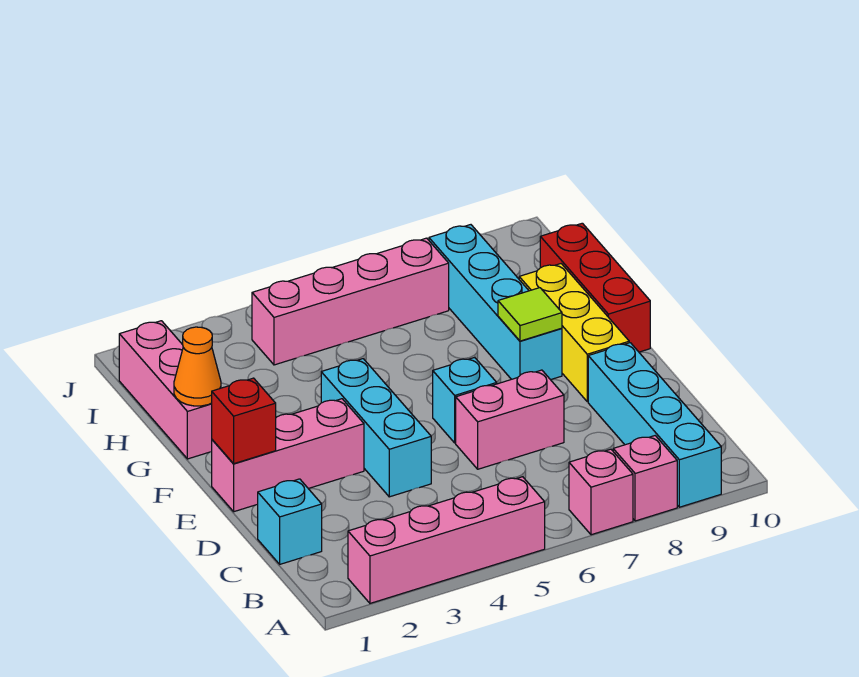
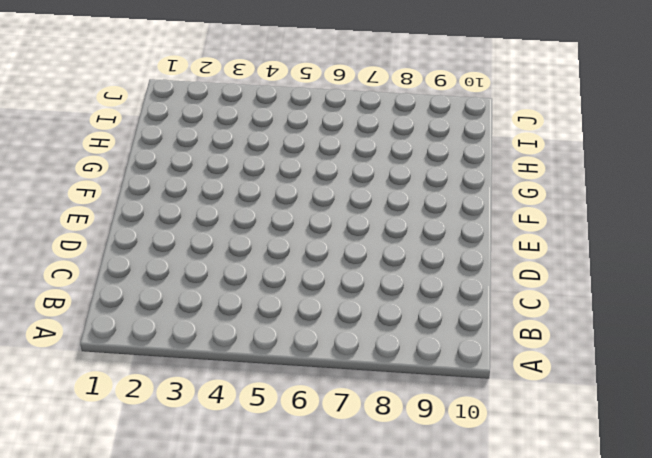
none -> pink 1x4 brick [348,477,545,603]
none -> pink 1x1 brick [569,449,633,535]
none -> pink 1x1 brick [613,436,677,521]

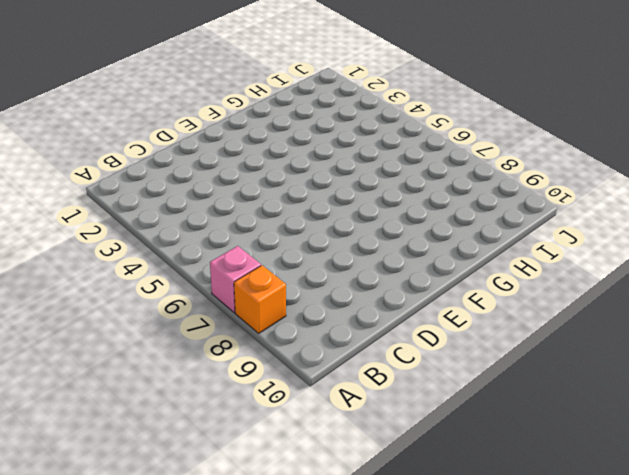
orange 1x1 brick [234,265,286,333] -> pink 1x1 brick [613,436,677,521]
none -> pink 1x4 brick [348,477,545,603]
none -> cyan 1x4 brick [588,343,721,507]
none -> cyan 1x1 brick [258,479,322,564]

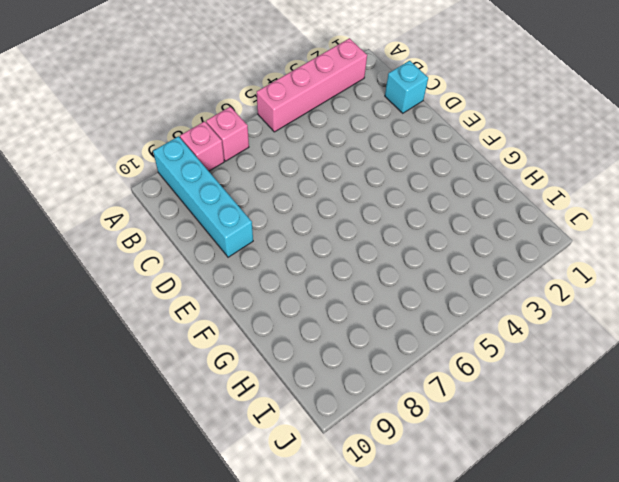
none -> cyan 1x3 brick [321,359,431,497]
none -> pink 1x2 brick [456,370,564,469]
none -> pink 1x3 brick [212,399,364,512]

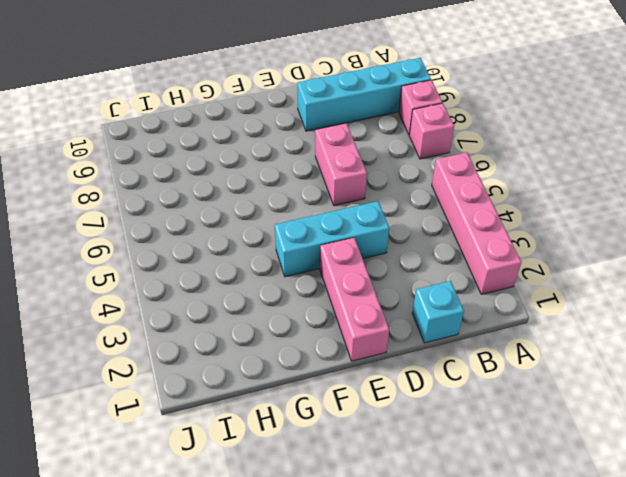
none -> cyan 1x1 brick [433,357,497,443]
none -> yellow 1x3 brick [519,264,629,402]
none -> cyan 1x4 brick [429,225,562,380]

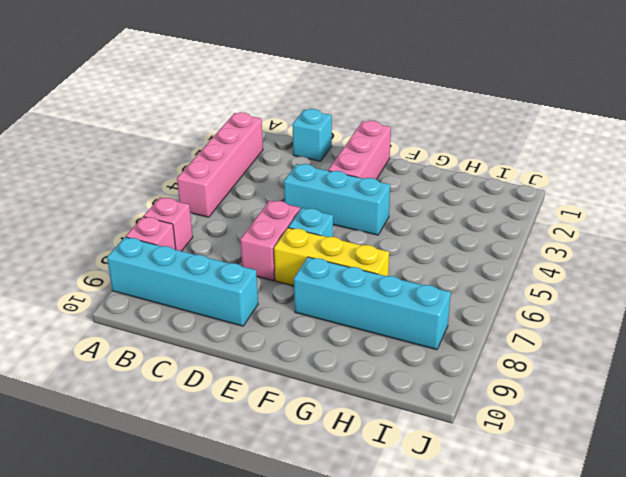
yellow 1x3 brick [274,228,389,286] -> yellow 1x3 brick moved to [519,264,629,402]
none -> red 1x3 brick [540,223,650,352]
none -> pink 1x3 brick [119,321,212,459]
none -> pink 1x4 brick [252,238,449,365]

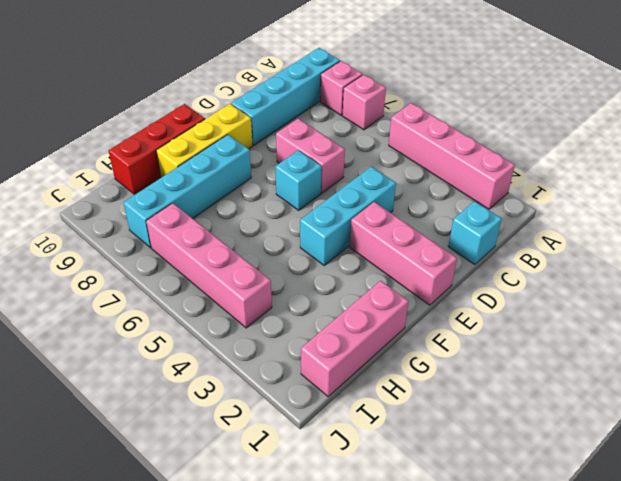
none -> red 1x1 brick [212,378,276,464]
none -> lime 1x1 tile [498,288,562,341]
none -> orange 1x1 cone [174,327,221,406]

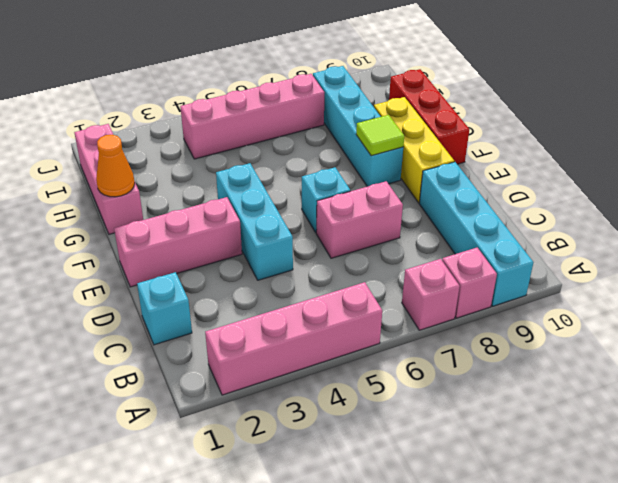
none -> red 1x1 brick [212,378,276,464]

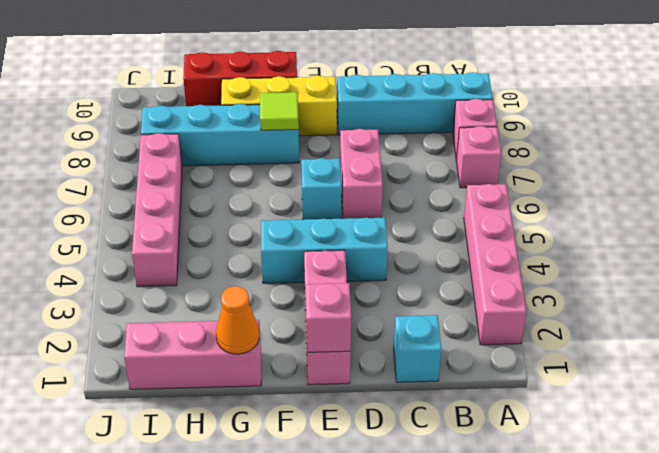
pink 1x1 brick [306,283,351,352] -> red 1x1 brick [212,378,276,464]

